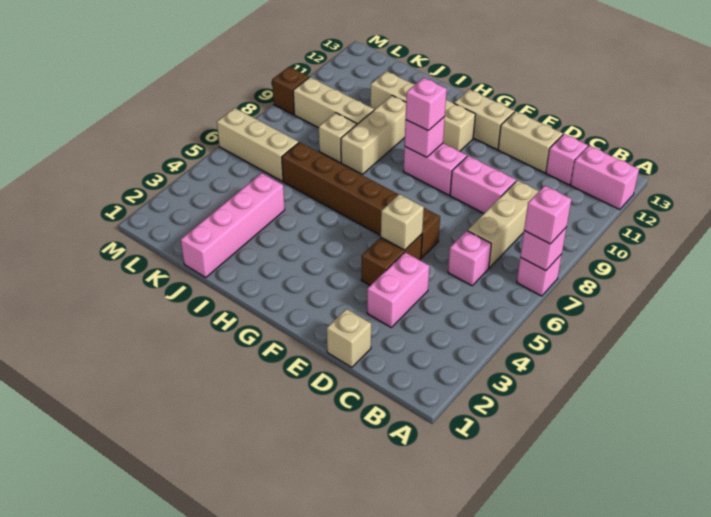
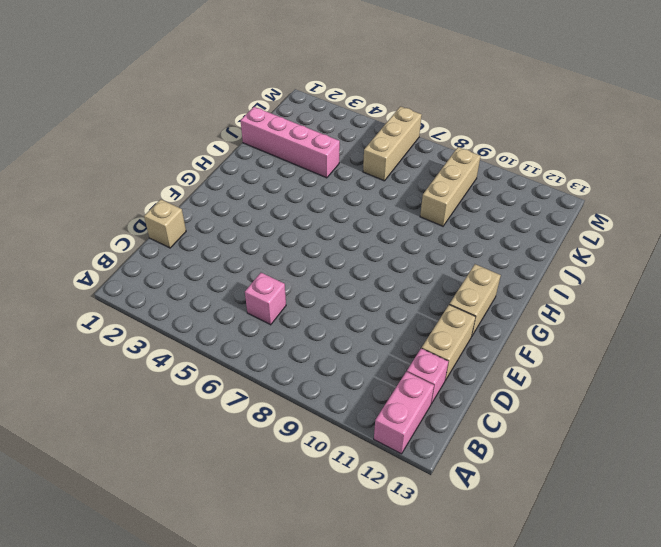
none -> pink 1x1 brick [517,254,562,296]
none -> tan 1x3 brick [468,180,539,268]
none -> pink 1x2 brick [367,252,429,327]

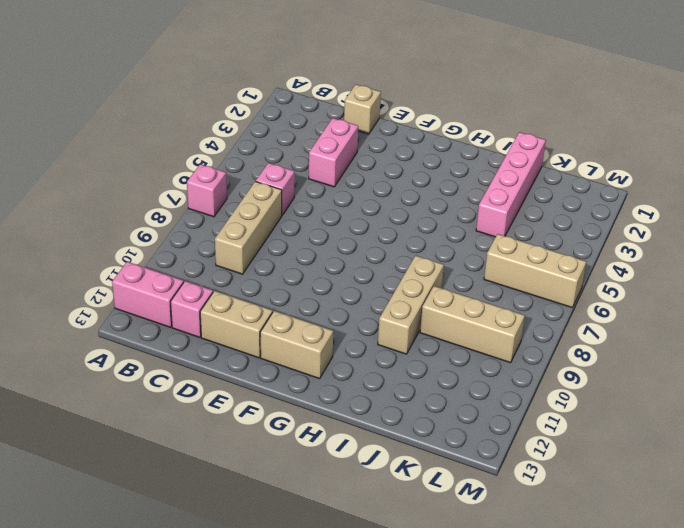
none -> pink 1x2 brick [450,156,516,213]
none -> brown 1x2 brick [361,234,422,285]
none -> brown 1x6 brick [282,142,440,258]

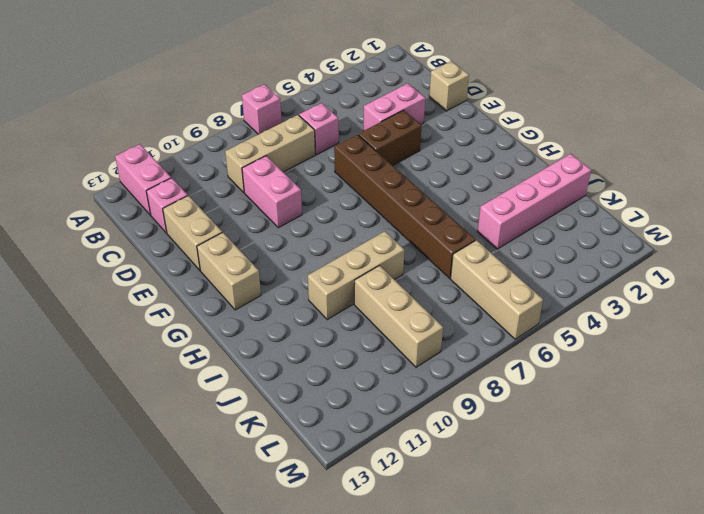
none -> pink 1x2 brick [404,143,467,195]
none -> tan 1x4 brick [370,71,475,151]
none -> tan 1x1 brick [319,113,357,162]

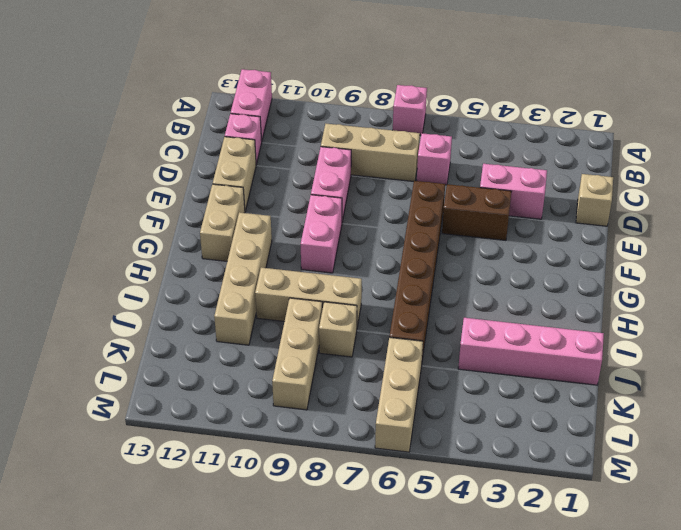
none -> brown 1x1 brick [272,67,309,114]
none -> pink 1x1 brick [520,227,567,271]
none -> tan 1x1 brick [381,194,424,250]

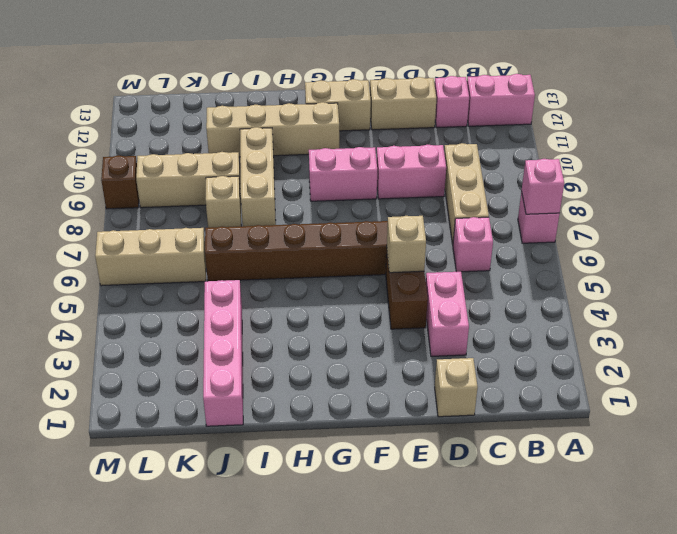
none -> pink 1x1 brick [405,117,445,157]
none -> pink 1x1 brick [524,186,572,244]
none -> pink 1x1 brick [406,78,447,131]

